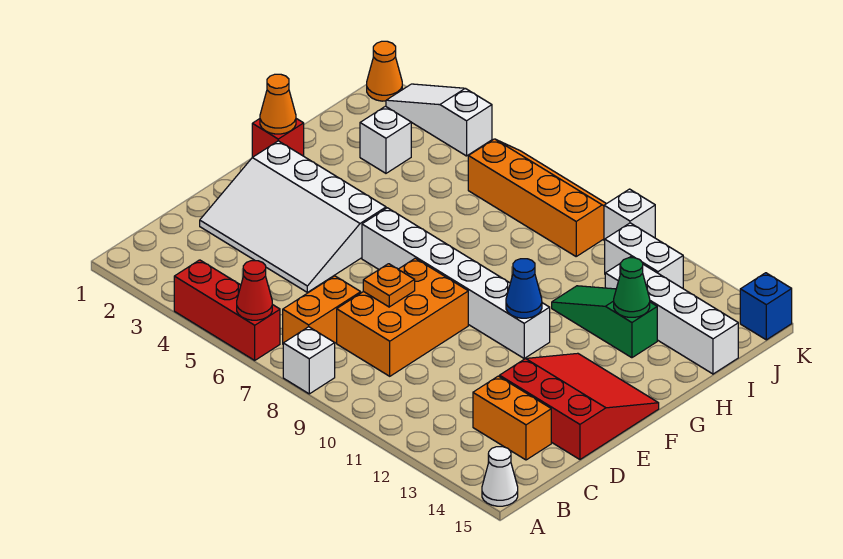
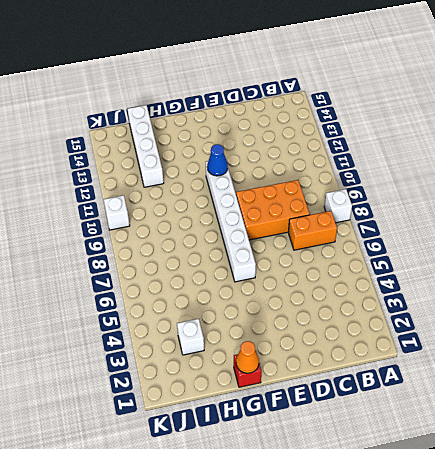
none -> red 1x3 brick [174,260,280,360]
none -> white 1x1 cone [482,447,518,506]
none -> orange 1x2 brick [473,376,551,460]

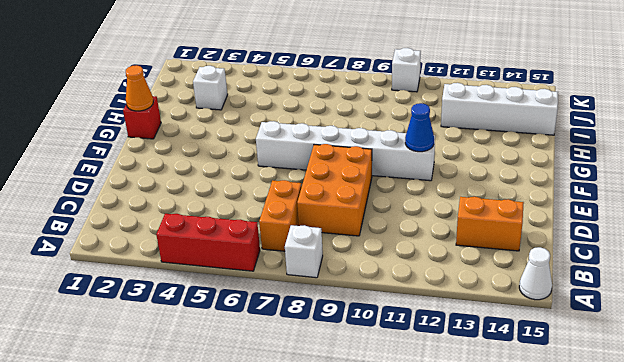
none -> white 3x4 slope [200,141,386,292]
none -> red 3x3 slope [500,353,659,459]
none -> green 1x3 slope [552,286,657,358]

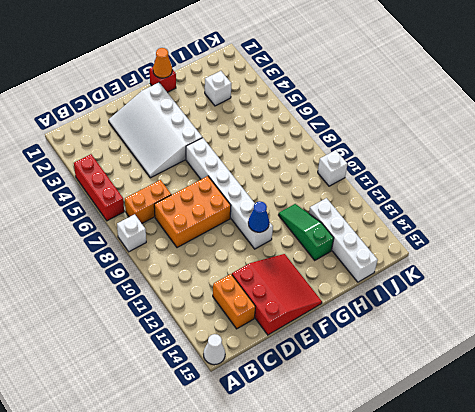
none -> orange 2x4 slope [468,139,606,256]
none -> white 1x2 brick [605,223,683,288]
none -> orange 1x1 cone [367,41,402,101]

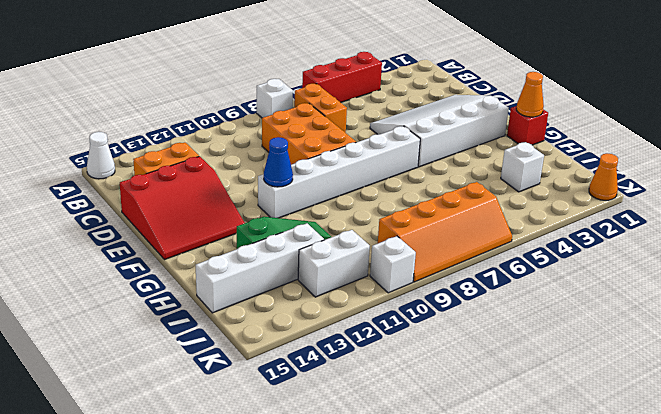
none -> white 1x3 slope [386,84,492,156]
none -> blue 1x1 brick [740,273,792,340]
none -> red 1x1 cone [237,261,272,320]

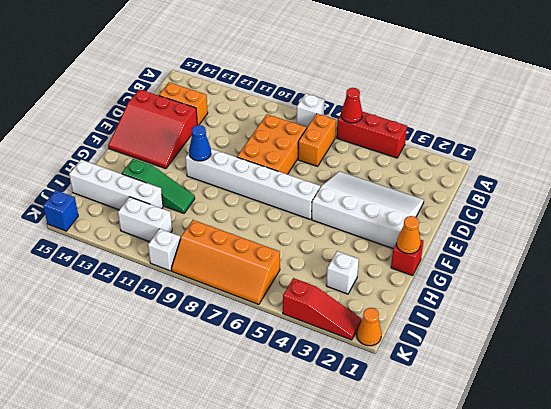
red 1x3 slope [283,278,361,340] -> white 1x3 slope [386,84,492,156]
none -> white 1x1 cone [482,447,518,506]
none -> orange 1x1 plate [363,264,415,307]
none -> green 1x1 cone [614,258,650,317]

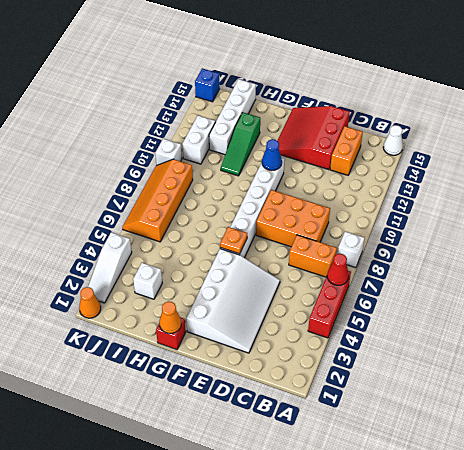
orange 1x1 plate [220,227,247,254] -> orange 1x1 plate moved to [363,264,415,307]
none -> green 1x1 cone [614,258,650,317]

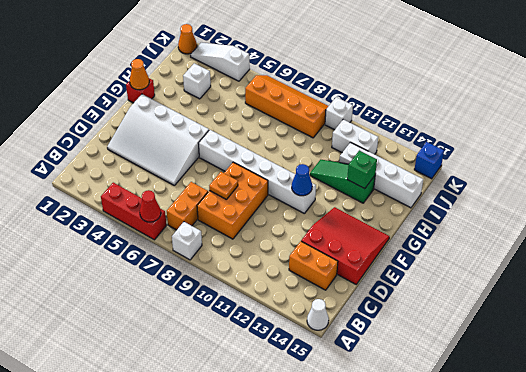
green 1x1 brick [347,151,377,189] -> green 1x1 cone [614,258,650,317]

